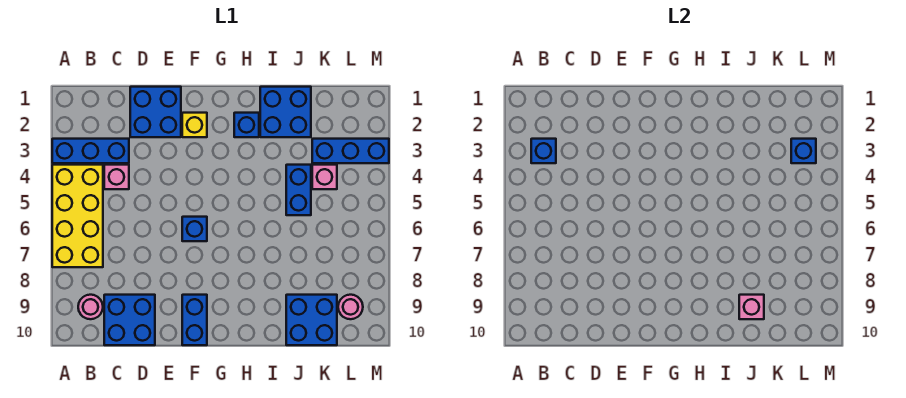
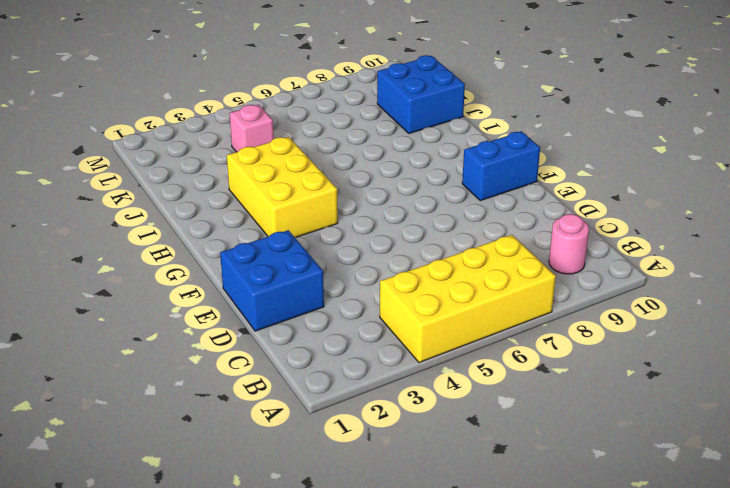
yellow 2x3 brick [227,137,338,237] -> none
none -> blue 1x3 brick [52,139,129,163]
none -> pink 1x1 brick [104,165,129,189]
none -> blue 2x2 brick [104,295,155,345]

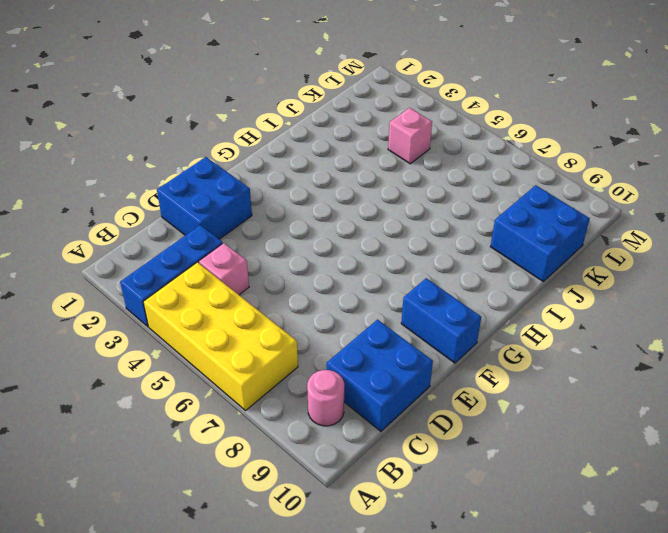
none -> yellow 1x1 brick [182,113,207,137]
none -> blue 1x1 brick [182,217,207,241]
none -> blue 1x1 brick [234,113,259,137]

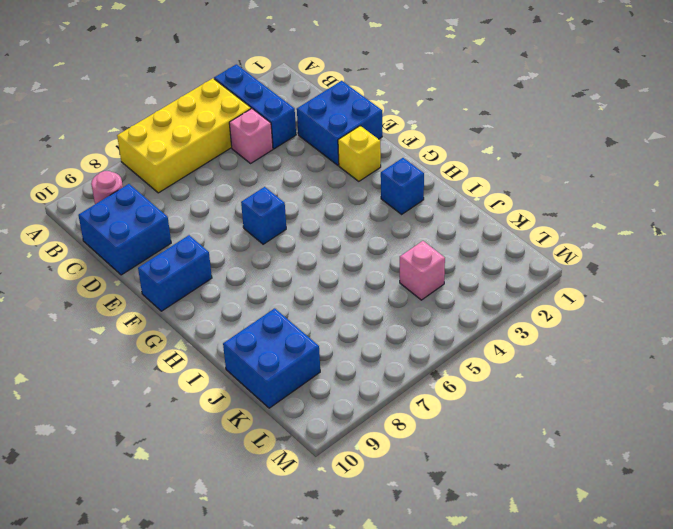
none -> blue 2x2 brick [260,87,311,137]
none -> blue 1x2 brick [286,165,311,215]
none -> blue 1x3 brick [312,139,389,163]

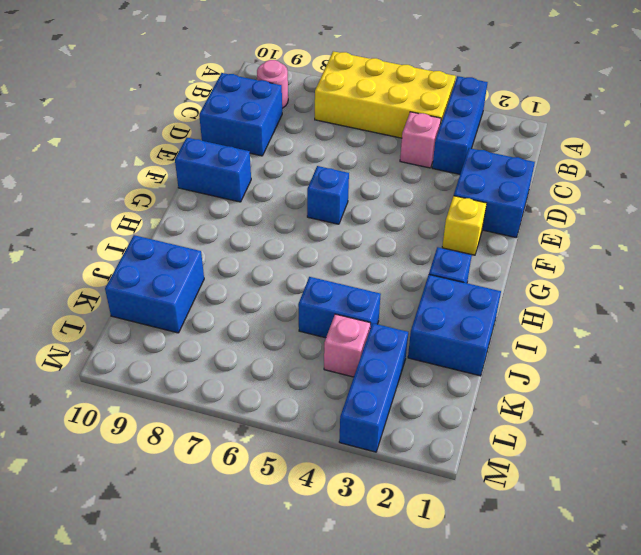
none -> pink 1x1 round brick [338,295,363,319]
none -> blue 1x1 brick [531,139,556,163]
none -> pink 1x1 brick [739,295,764,319]

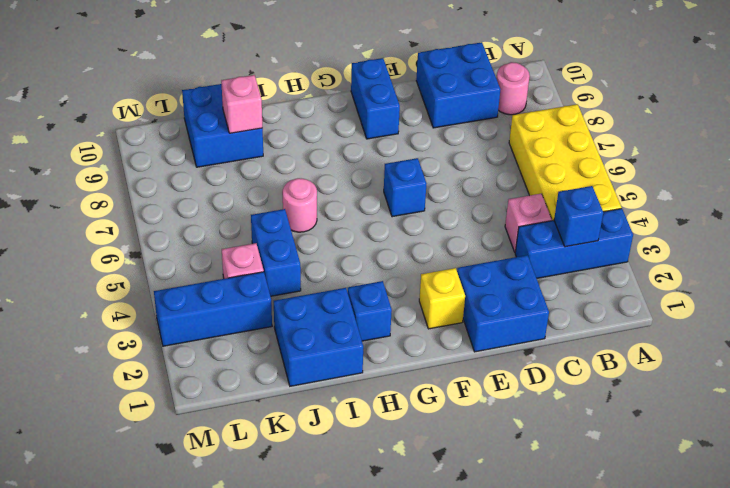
pink 1x1 round brick [283,178,317,232] -> pink 1x1 round brick moved to [338,295,363,319]
none -> blue 1x1 brick [791,139,816,163]

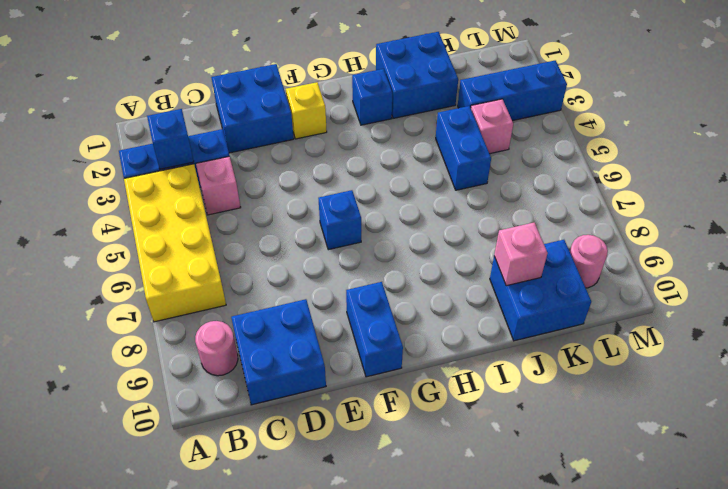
none -> blue 1x1 brick [791,139,816,163]

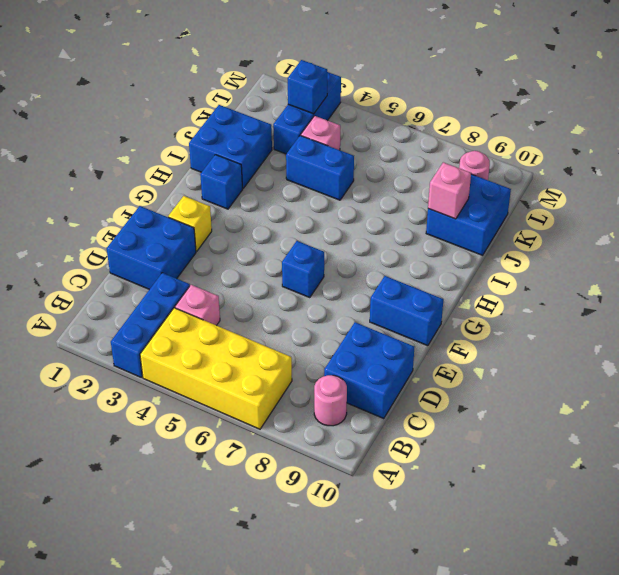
none -> blue 1x1 brick [531,139,556,163]

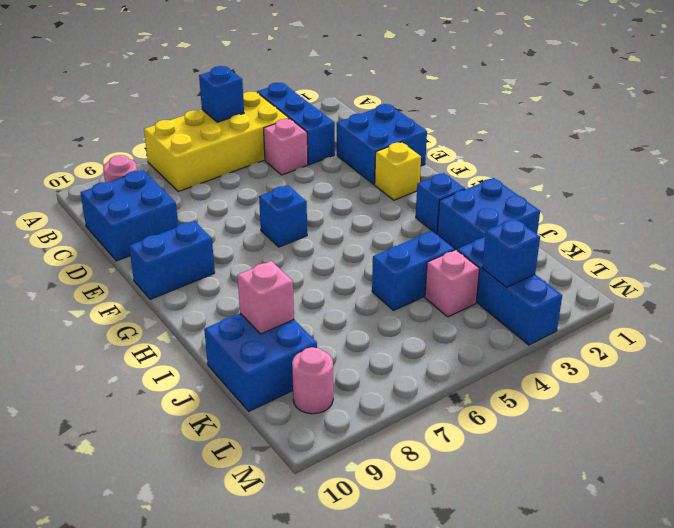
blue 1x1 brick [199,66,244,122] -> blue 1x1 brick moved to [531,139,556,163]

